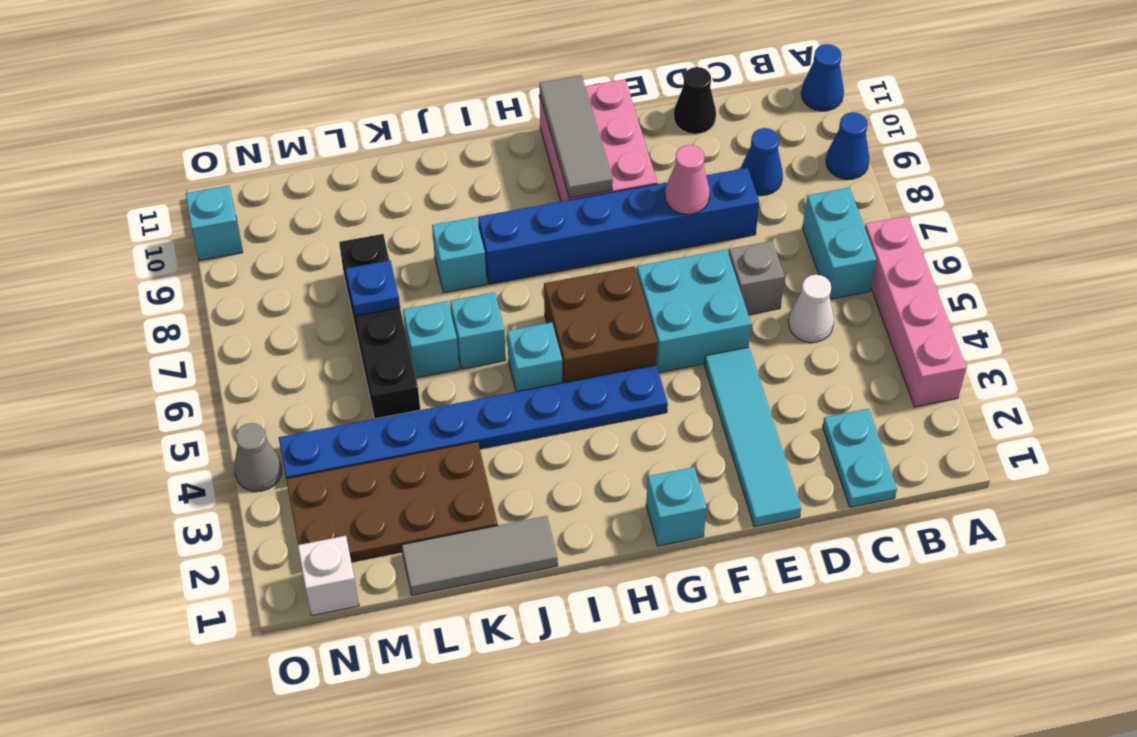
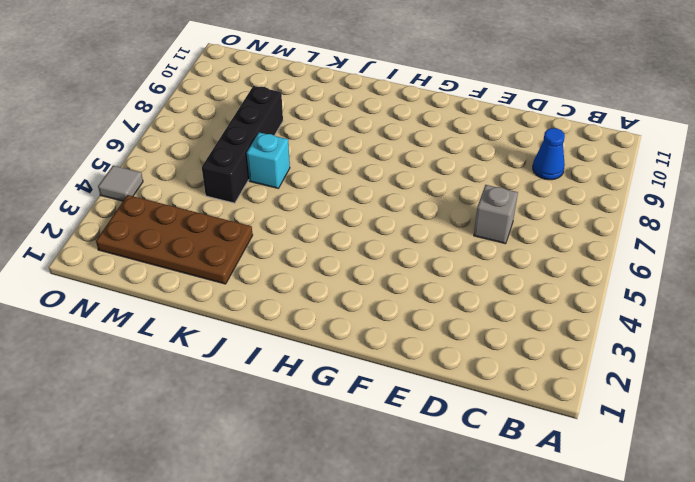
grey 1x1 tile [98,166,143,201] -> grey 1x1 cone [234,423,282,492]
none -> pink 1x4 brick [865,216,966,407]
none -> blue 1x1 cone [826,112,870,179]
none -> blue 1x1 cone [801,44,844,111]

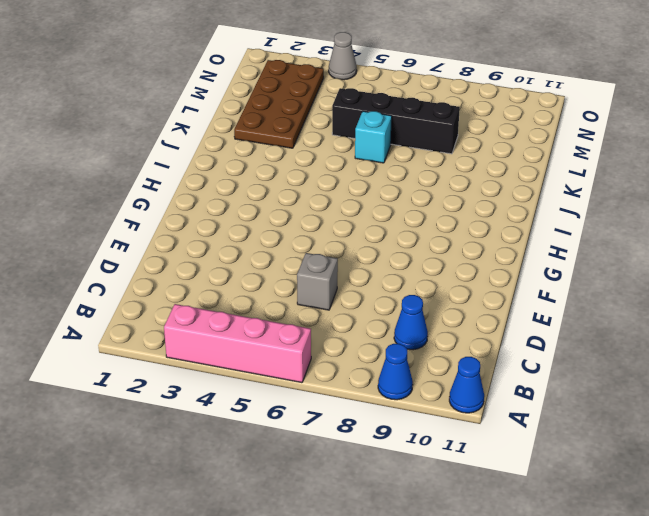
none -> cyan 1x2 brick [802,187,876,299]
none -> cyan 1x2 plate [823,409,897,507]
none -> white 1x1 cone [788,275,834,343]

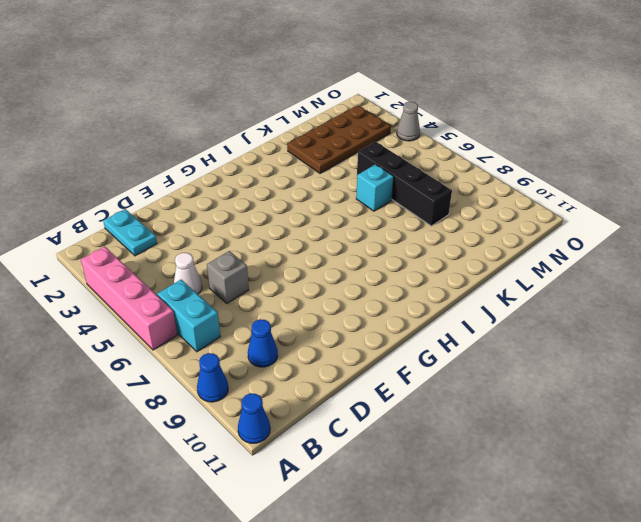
none -> blue 1x6 brick [478,168,759,284]
none -> black 1x1 cone [674,67,716,134]
none -> cyan 1x4 tile [704,347,801,527]

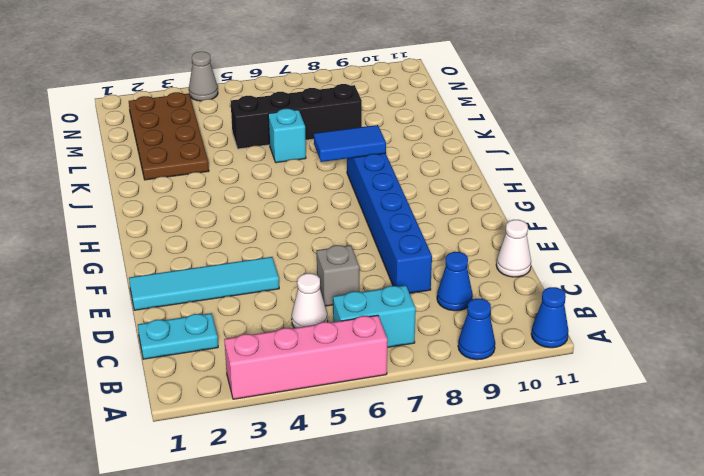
white 1x1 cone [496,220,531,277] -> black 1x1 cone [674,67,716,134]
blue 1x2 tile [314,125,386,162] -> none
none -> cyan 2x2 brick [637,249,751,372]
none -> pink 2x3 brick [540,79,657,201]
none -> cyan 1x1 brick [646,467,707,546]

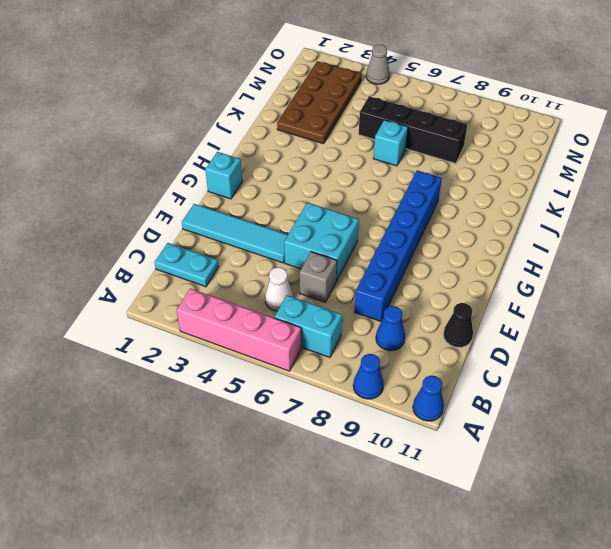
none -> pink 2x3 brick [540,79,657,201]
none -> blue 1x8 plate [279,365,668,479]
none -> brown 2x2 brick [544,266,657,383]

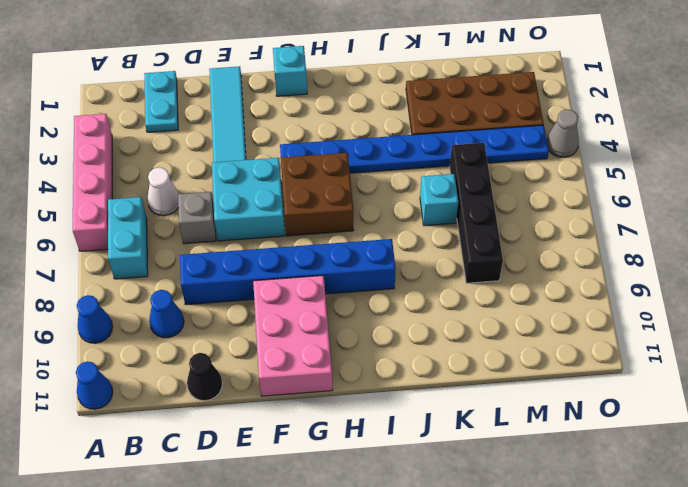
none -> cyan 1x1 brick [507,322,562,392]
none -> grey 1x3 tile [402,516,558,595]
none -> cyan 1x1 brick [450,292,506,369]

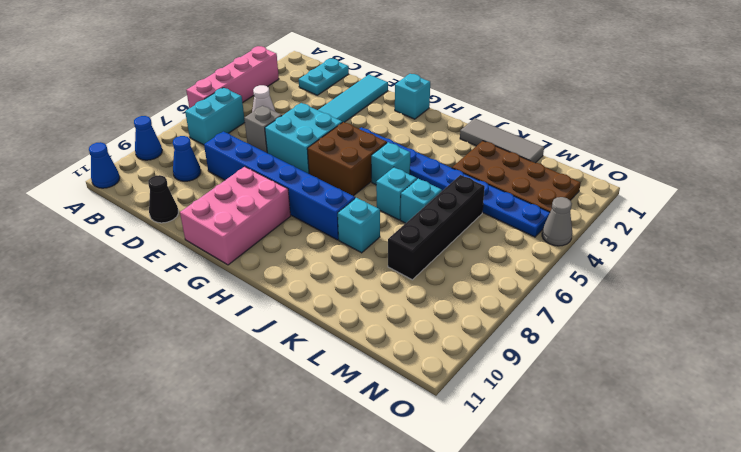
none -> white 1x1 brick [298,536,359,615]
none -> cyan 1x1 brick [186,186,243,261]
none -> pink 1x1 cone [665,145,710,214]

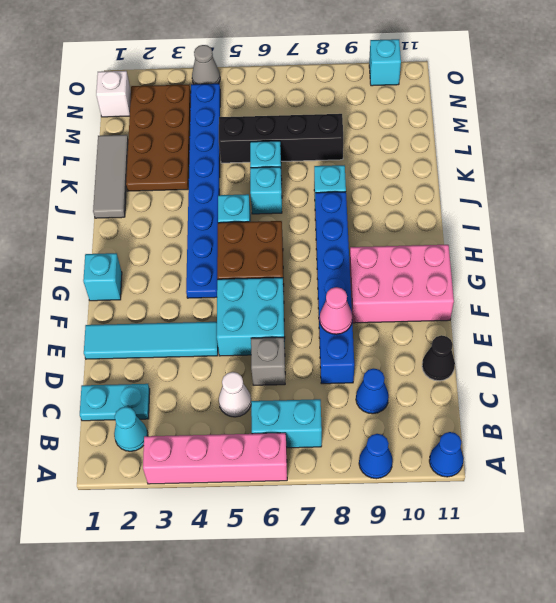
cyan 1x1 cone [114,407,148,451] -> none
none -> grey 1x3 tile [539,75,613,198]
none -> blue 1x1 plate [346,260,400,316]

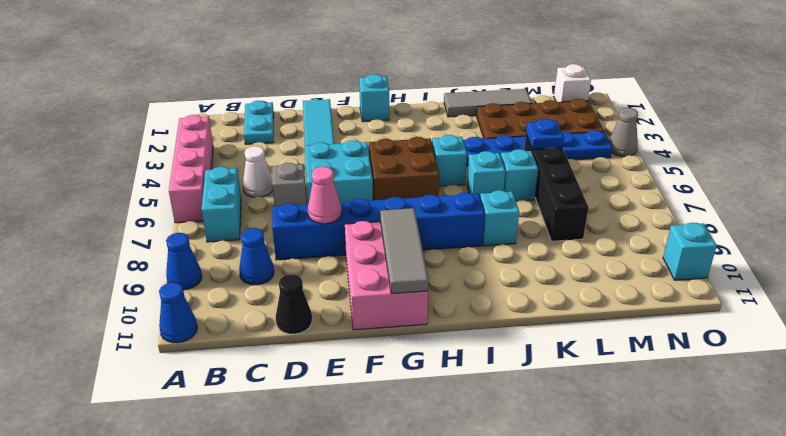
blue 1x1 plate [526,119,564,149] -> blue 1x1 plate moved to [346,260,400,316]

